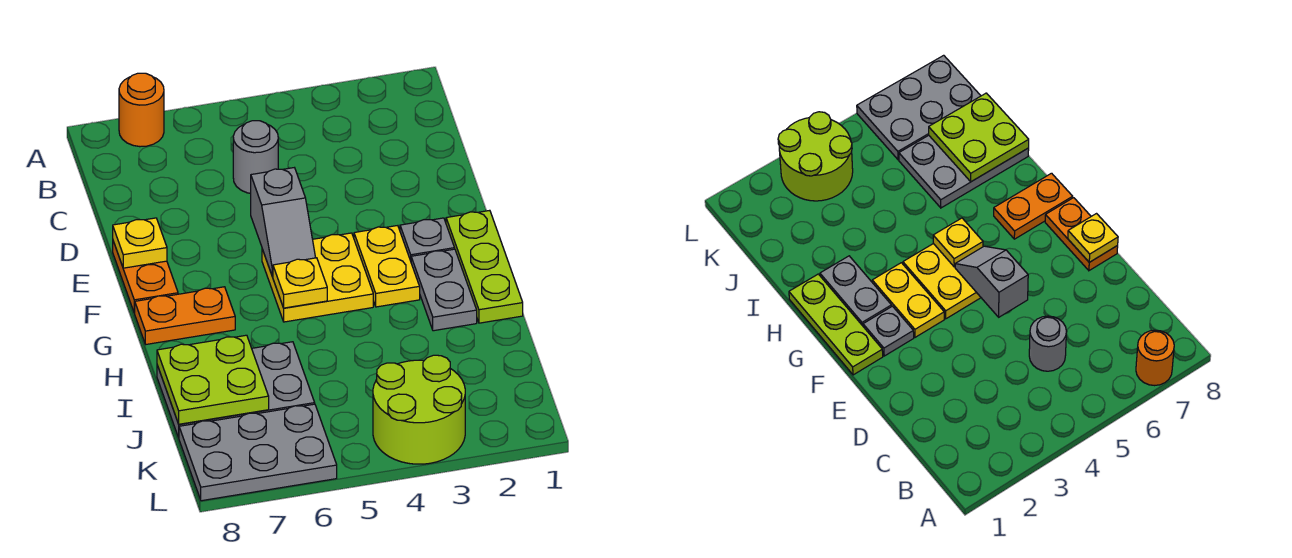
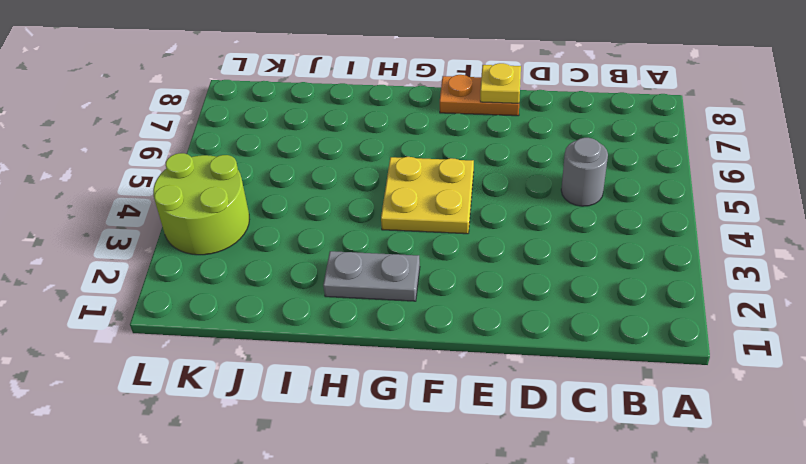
none -> orange 1x1 round brick [119,73,164,147]
none -> lime 1x3 plate [446,210,523,323]
none -> grey 1x1 plate [400,218,455,261]

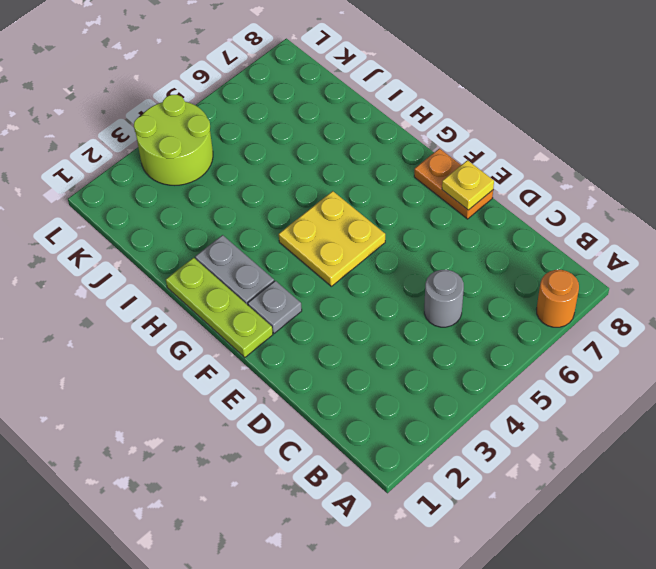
none -> yellow 1x2 plate [354,226,420,307]
none -> orange 1x2 plate [135,287,235,344]
none -> grey 2x3 plate [157,342,315,438]

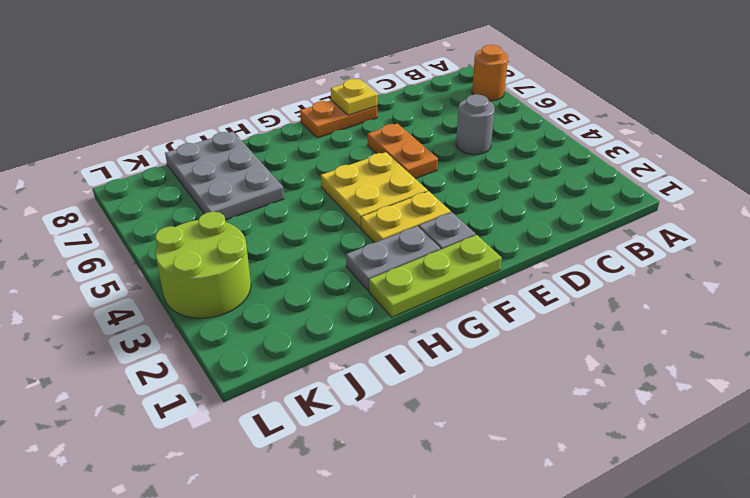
orange 1x2 plate [368,124,438,179] -> orange 1x2 plate moved to [135,287,235,344]
none -> grey 2x3 plate [179,404,337,501]
none -> grey 1x2 slope [251,168,316,277]
none -> yellow 1x1 plate [273,258,327,308]

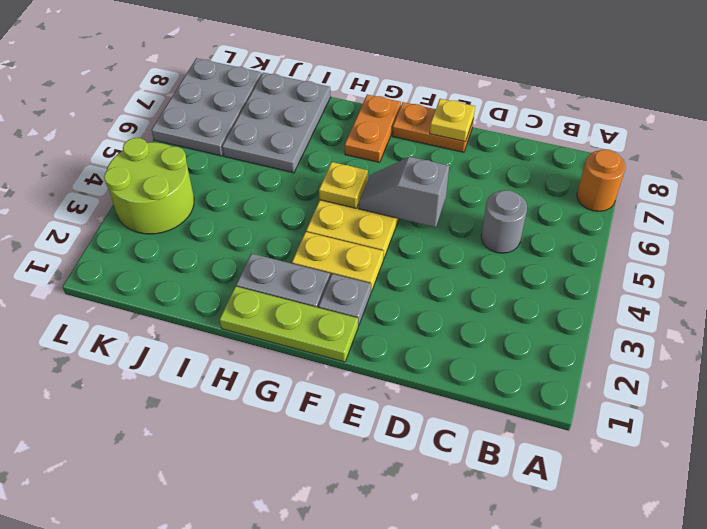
none -> lime 2x2 plate [157,335,269,424]

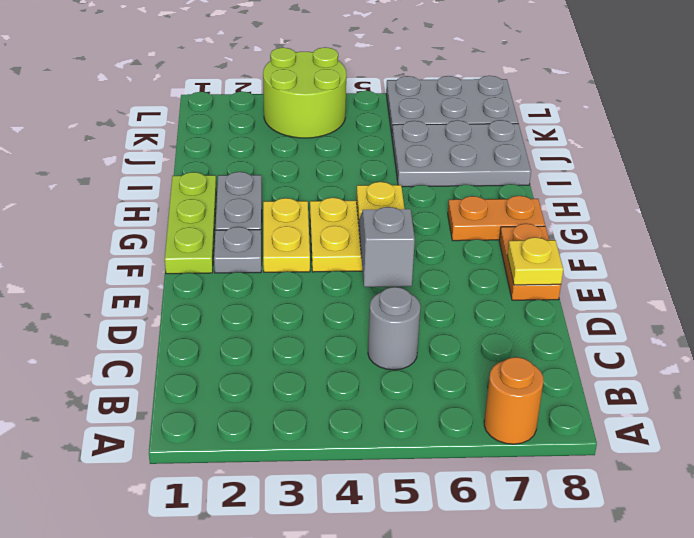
none -> lime 2x2 plate [157,335,269,424]

